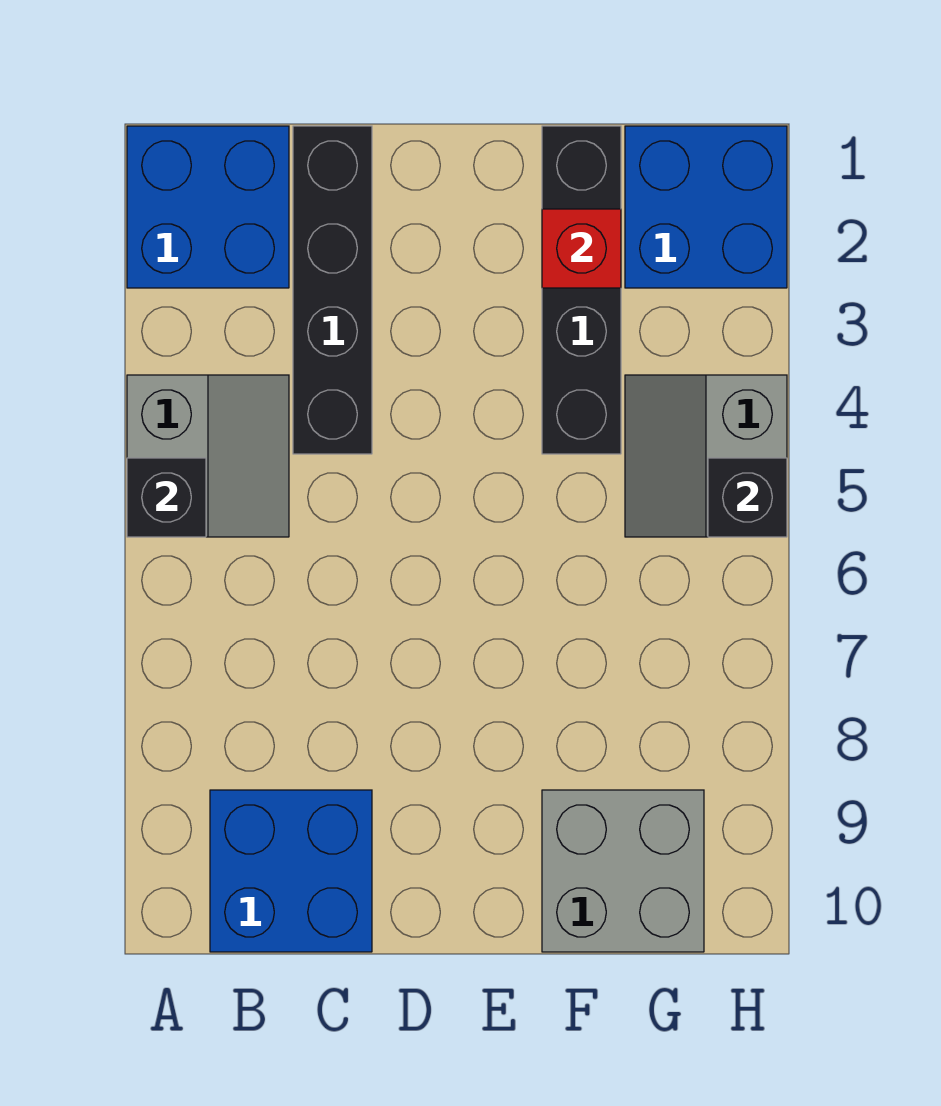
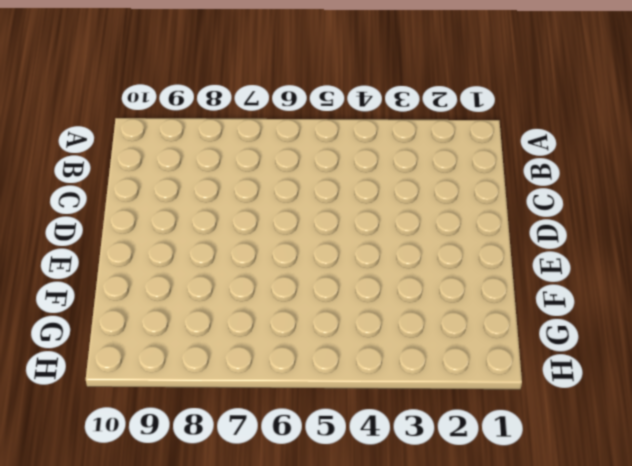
none -> blue 2x2 brick [127,126,289,288]
none -> grey 2x2 slope [127,375,289,537]

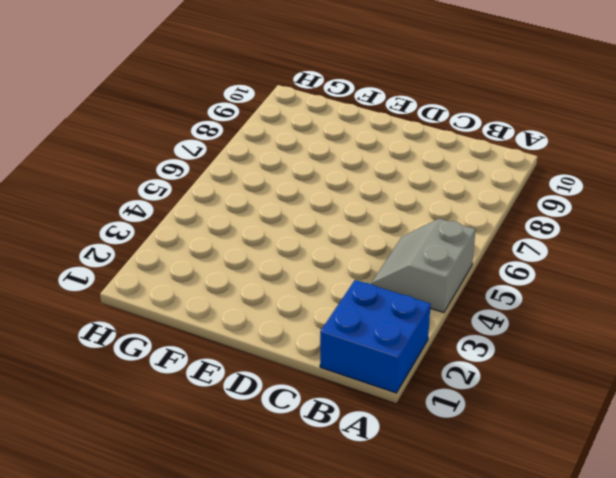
none -> blue 2x2 brick [210,790,372,952]
none -> black 1x4 brick [293,126,372,454]

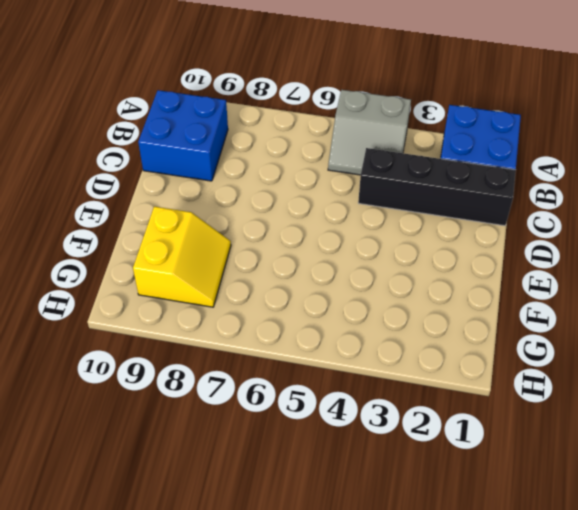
yellow 2x2 slope [133,206,231,307] -> grey 2x2 brick [542,790,704,952]
none -> black 1x4 brick [542,126,621,454]
none -> blue 2x2 brick [625,126,787,288]

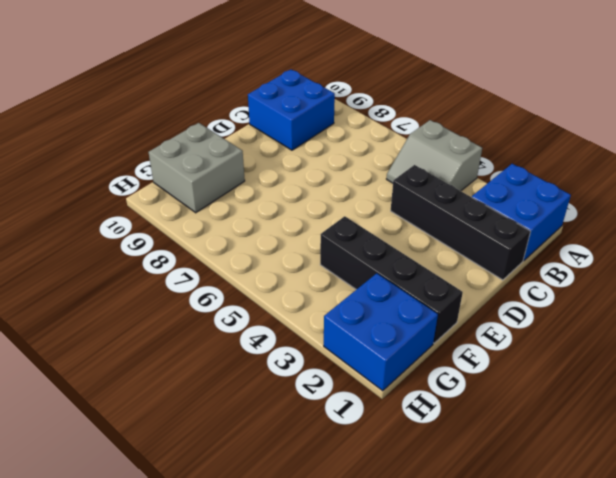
none -> grey 2x2 slope [625,375,787,537]
none -> black 1x1 brick [127,458,206,537]

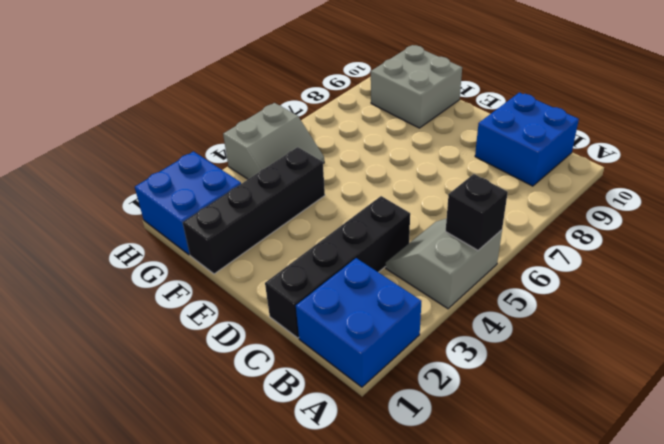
none -> red 1x1 brick [542,209,621,288]
none -> black 1x1 brick [708,458,787,537]

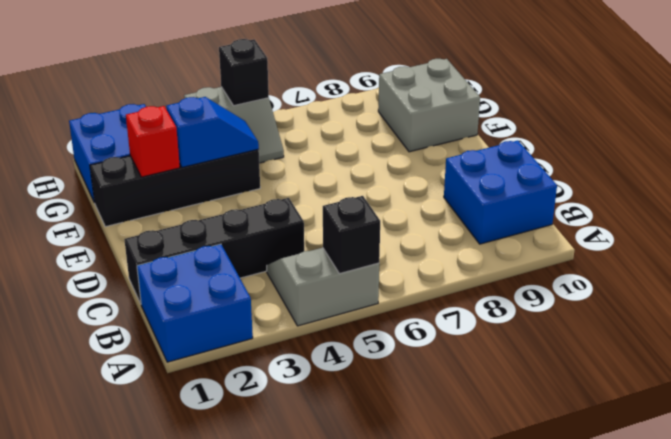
blue 1x2 slope [166,97,259,167] -> none

